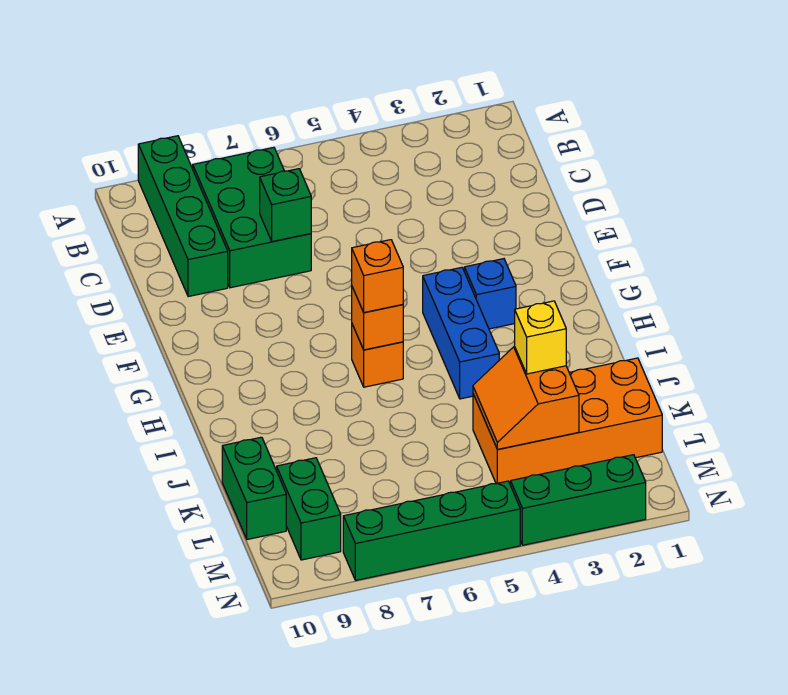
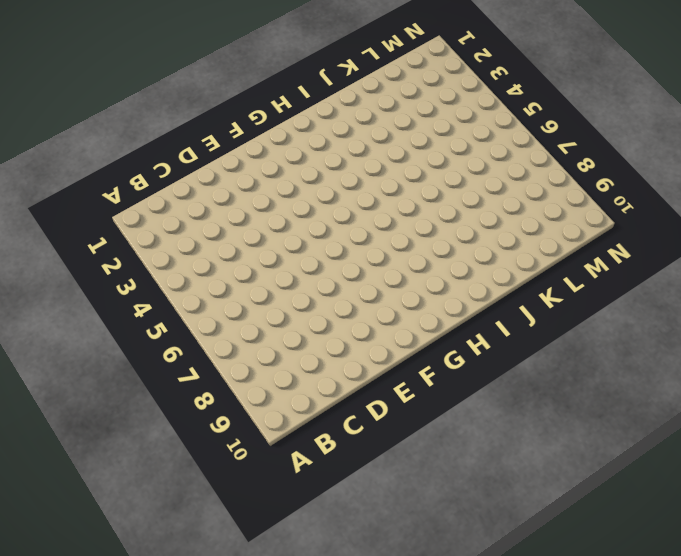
none -> green 1x4 brick [138,136,228,297]
none -> green 2x3 brick [193,147,311,288]
none -> blue 1x1 brick [464,259,516,329]

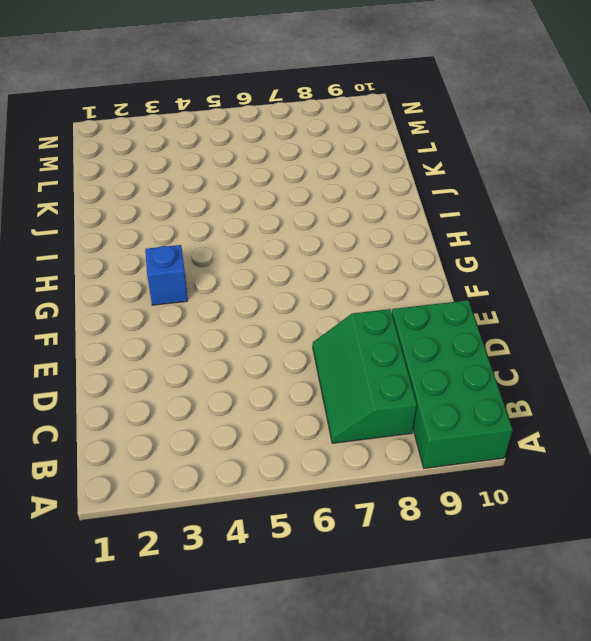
green 2x4 brick [392,300,513,468] -> green 1x4 brick [138,136,228,297]
green 2x3 slope [313,309,417,443] -> green 2x3 brick [193,147,311,288]
none -> blue 1x3 brick [423,267,499,399]
none -> orange 1x1 brick [352,324,403,387]
none -> orange 2x4 brick [473,358,662,484]

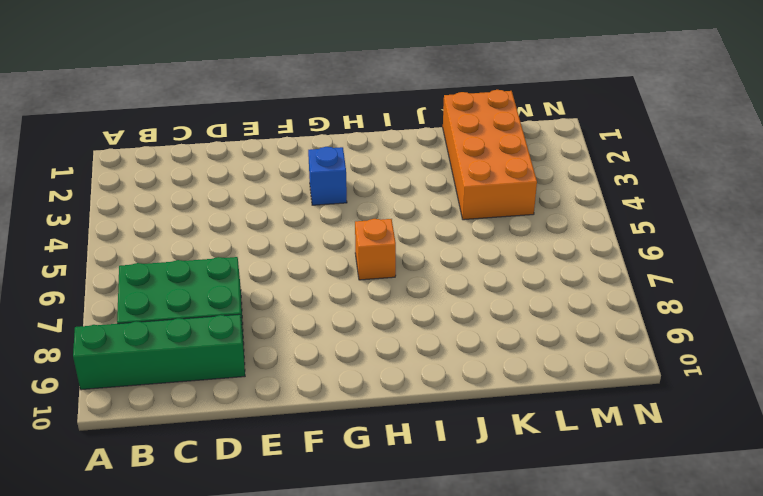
none -> blue 1x3 brick [423,267,499,399]
none -> green 1x2 brick [222,437,286,539]
none -> green 1x2 brick [277,458,341,560]

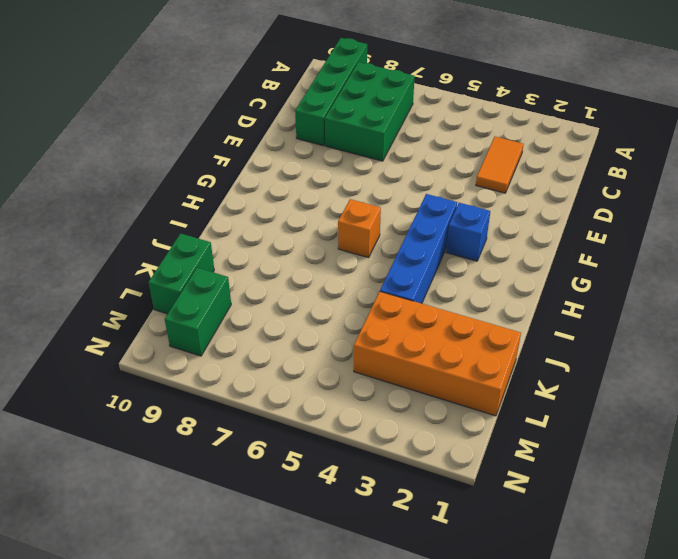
orange 1x2 tile [476,137,524,193] -> none
blue 1x4 brick [380,194,457,304] -> blue 1x3 brick [423,267,499,399]
none -> green 1x3 brick [511,455,646,545]
none -> green 1x4 brick [343,481,520,580]
none -> green 1x1 brick [260,169,311,242]

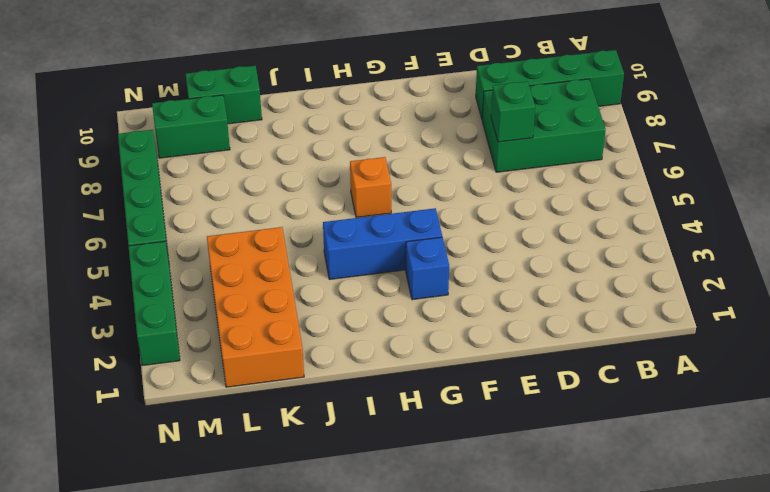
none -> orange 1x1 brick [352,287,403,350]
none -> orange 2x2 slope [473,346,579,449]
none -> orange 1x1 brick [352,240,403,312]

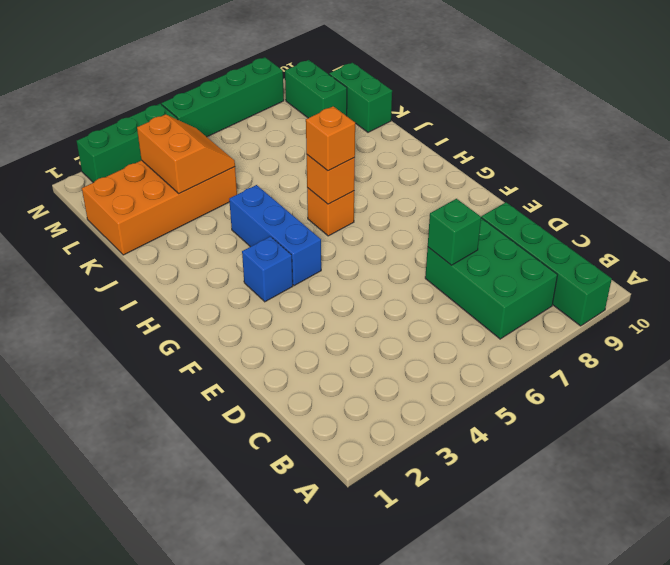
none -> yellow 1x1 brick [515,301,566,374]

